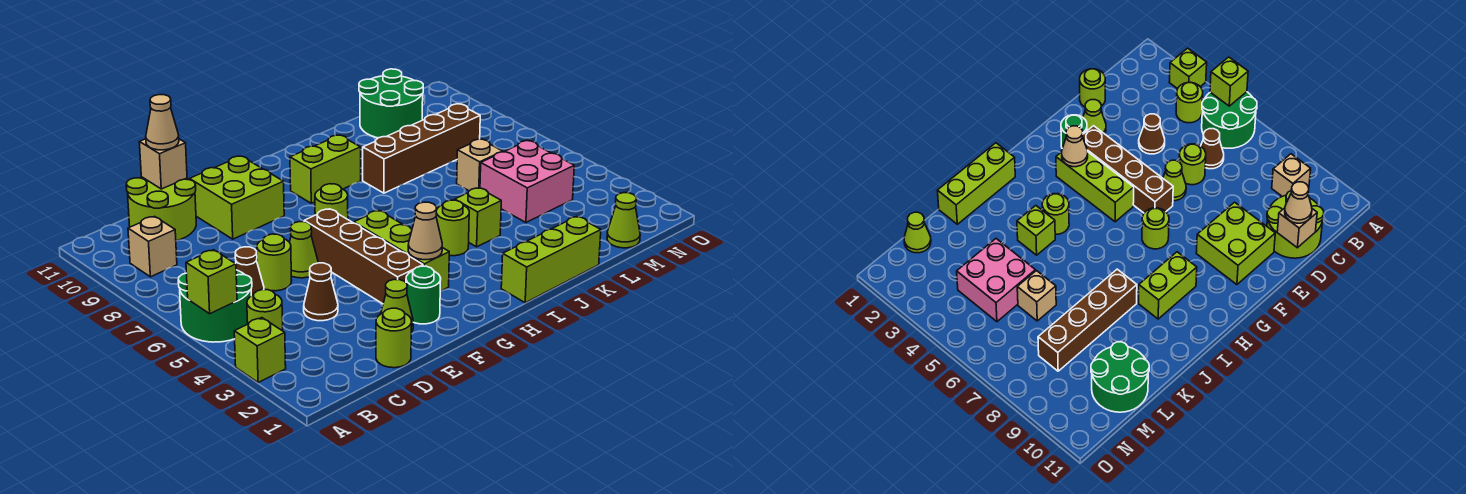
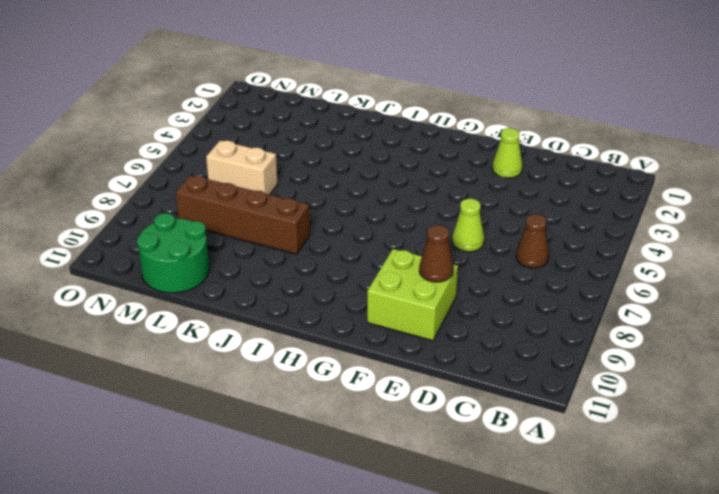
brown 1x1 cone [419,225,454,282] -> brown 1x1 cone moved to [304,263,338,321]
tan 1x2 brick [206,140,277,195] -> tan 1x1 brick [457,139,503,191]
none -> lime 1x1 brick [234,318,286,382]
none -> green 2x2 round brick [178,270,252,342]
none -> lime 1x1 round brick [247,290,283,331]

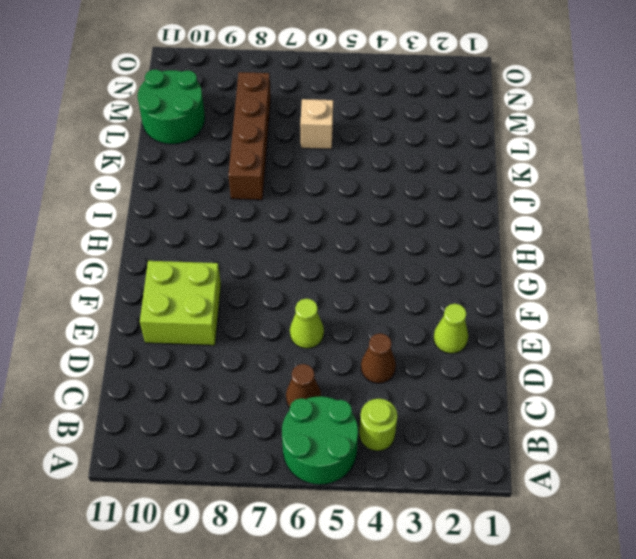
none -> lime 1x1 brick [234,318,286,382]
none -> tan 1x1 brick [128,216,177,277]
none -> lime 2x2 round brick [126,177,196,241]

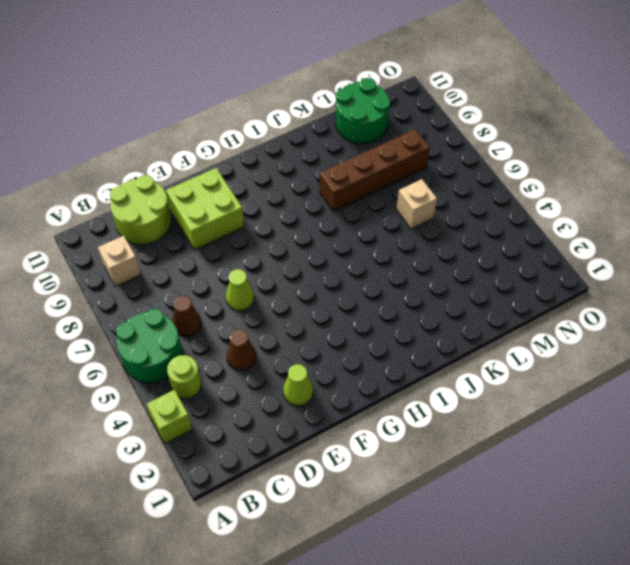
none -> lime 1x1 round brick [376,308,411,368]
none -> lime 1x1 round brick [257,234,292,291]
none -> green 1x1 round brick [406,266,441,324]

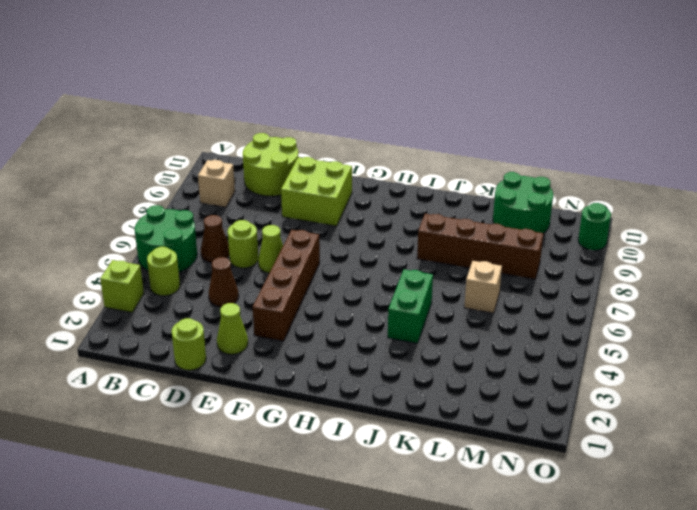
green 1x2 brick [388,269,433,343] -> lime 1x1 brick [455,188,501,247]
green 1x1 round brick [578,203,611,250] -> green 1x1 round brick moved to [406,266,441,324]
none -> lime 1x3 brick [354,210,449,291]
none -> lime 1x1 round brick [315,184,348,219]
none -> lime 1x2 brick [290,135,361,203]

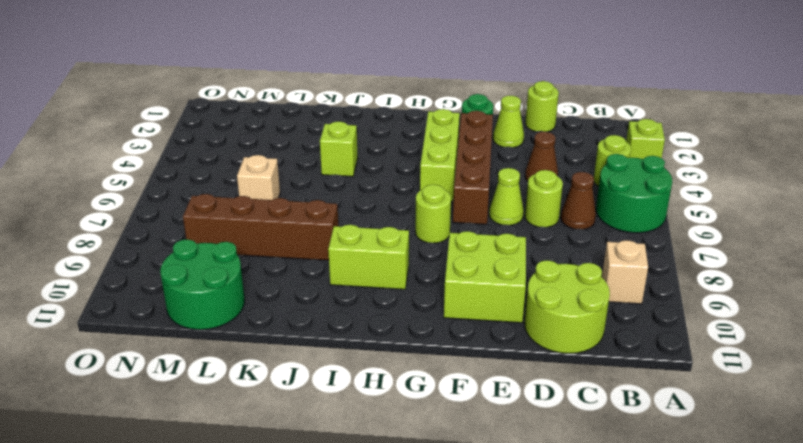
none -> lime 1x3 brick [501,216,601,303]
none -> lime 1x1 round brick [436,200,469,256]
none -> pink 2x2 brick [480,141,574,222]

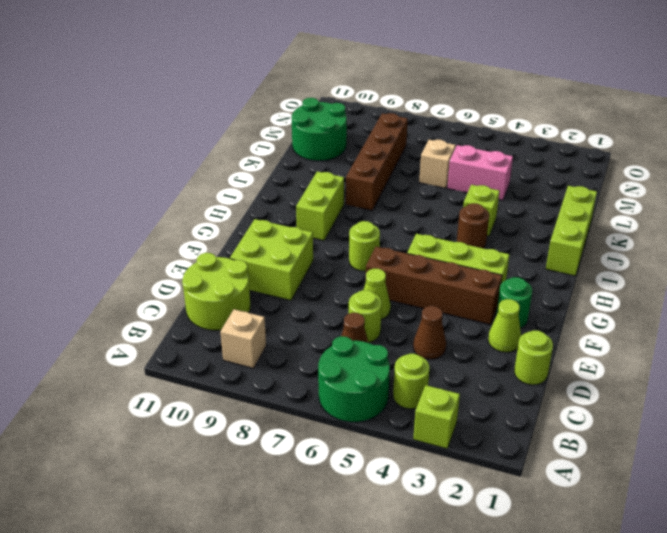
brown 1x1 round brick [457,203,489,248] -> lime 1x1 round brick [436,200,469,256]
pink 1x2 brick [447,145,513,200] -> pink 2x2 brick [480,141,574,222]
none -> lime 1x1 cone [607,193,640,248]
none -> lime 1x1 brick [186,250,237,314]
none -> tan 1x1 brick [139,139,187,189]

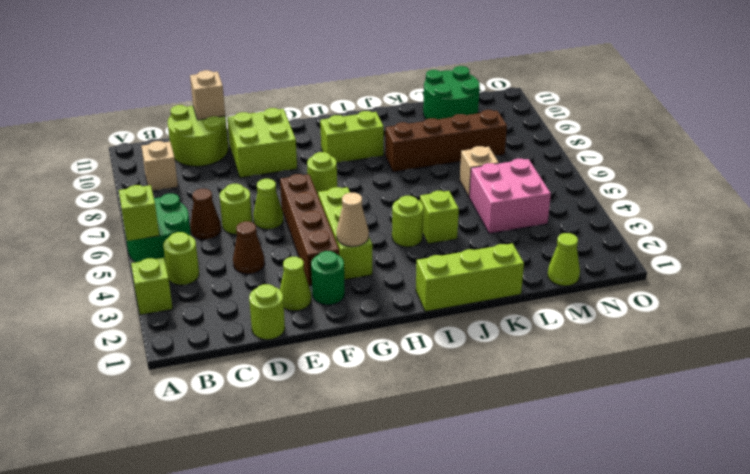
none -> tan 1x1 cone [146,95,179,150]

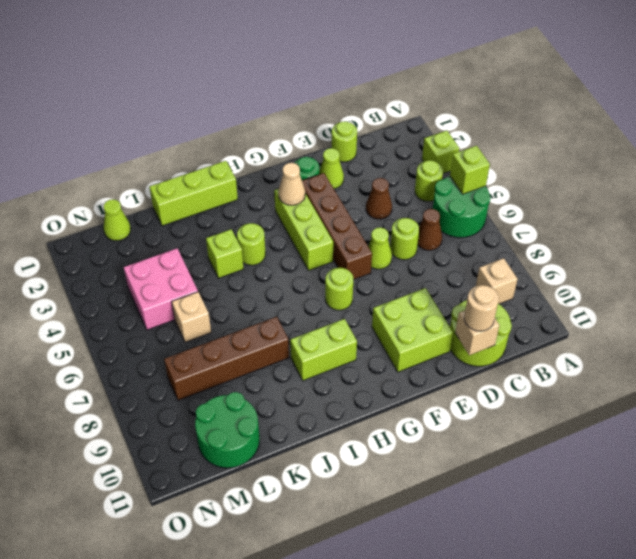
tan 1x1 round brick [464,285,499,331] -> tan 1x1 cone [146,95,179,150]

